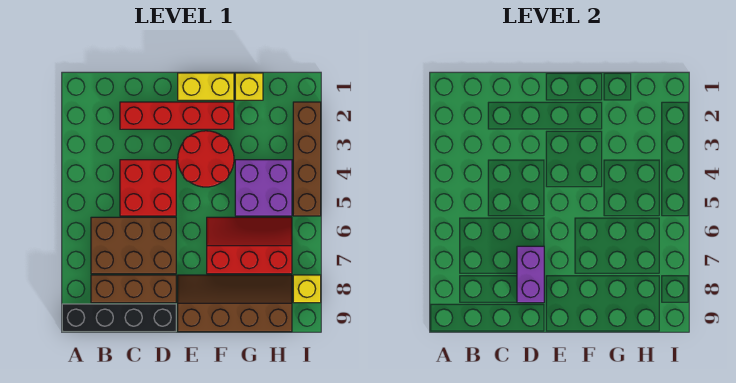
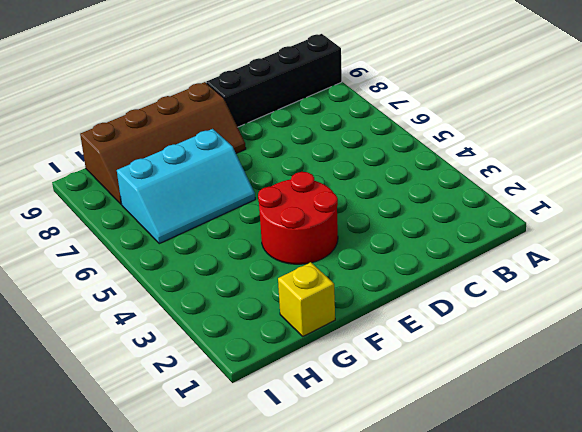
cyan 2x3 slope [117,129,255,244] -> red 2x3 slope [207,217,292,274]
none -> brown 2x3 brick [91,217,176,274]
none -> brown 1x3 brick [91,275,176,303]
none -> red 1x4 brick [120,102,234,129]

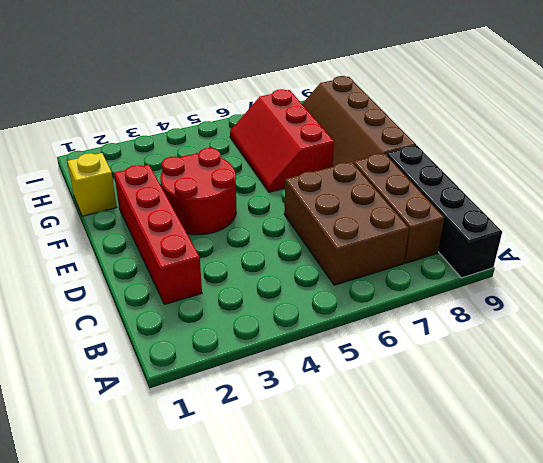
none -> red 2x2 brick [120,160,176,216]
none -> yellow 1x2 brick [178,73,234,100]
none -> purple 2x2 brick [235,160,292,216]

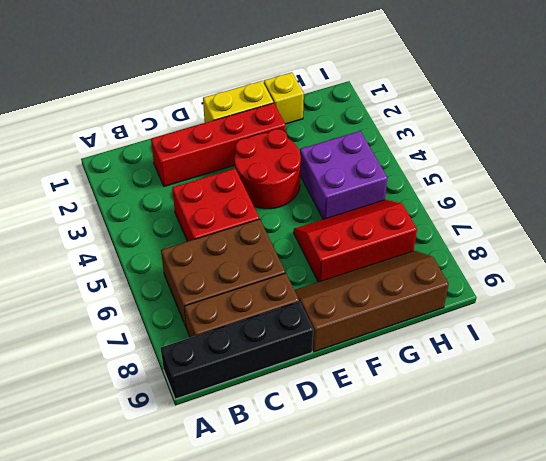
none -> brown 1x4 brick [293,102,321,216]
none -> yellow 1x1 brick [293,275,321,303]
none -> purple 1x2 brick [517,246,544,303]

